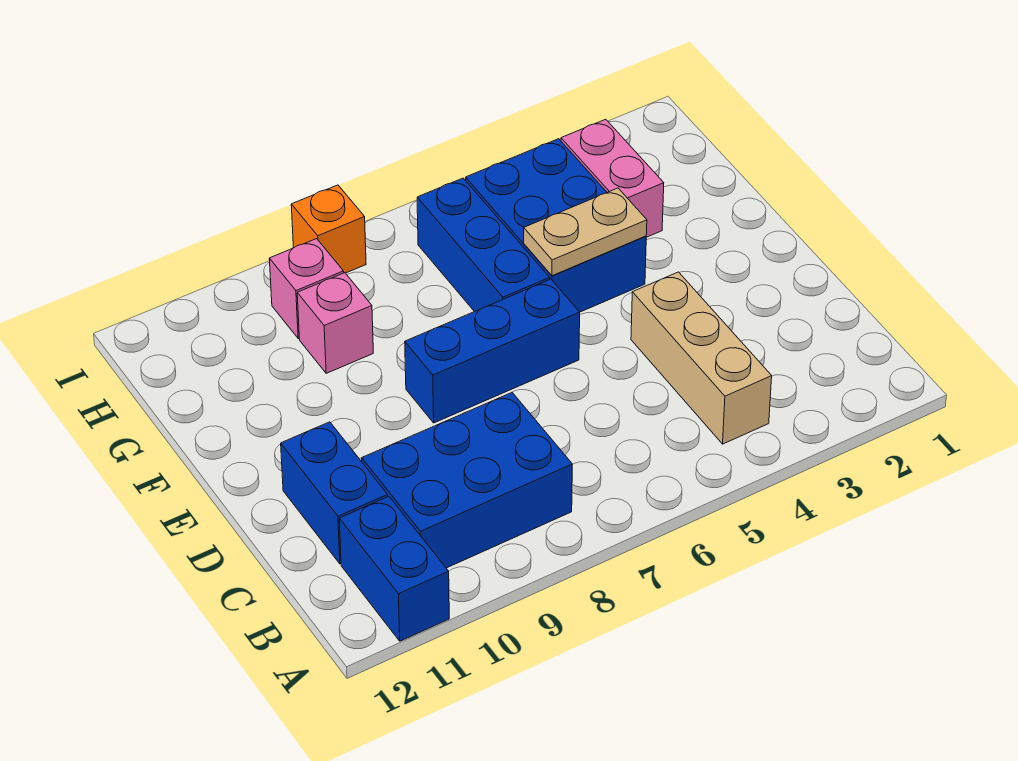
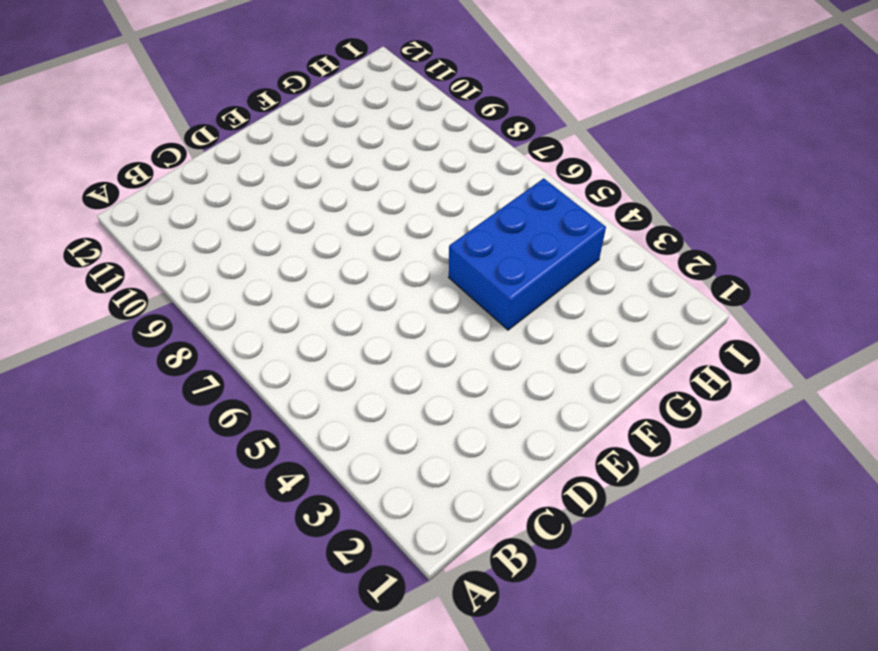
none -> blue 1x2 brick [339,497,449,641]
none -> tan 1x3 brick [631,272,772,444]
none -> blue 2x3 brick [362,393,572,568]

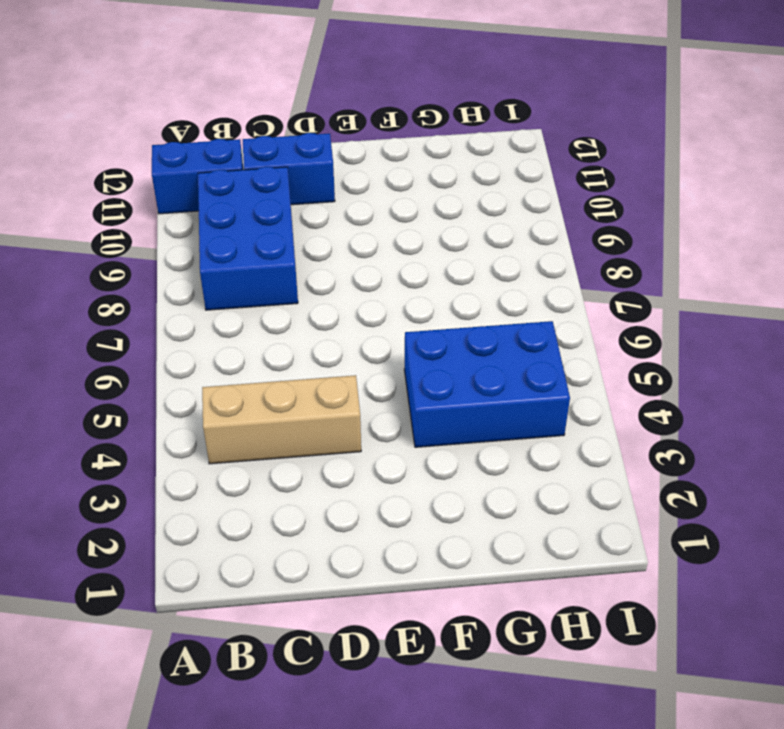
none -> blue 1x3 brick [405,279,580,423]
none -> blue 1x3 brick [417,178,550,312]
none -> pink 1x2 brick [561,119,664,237]

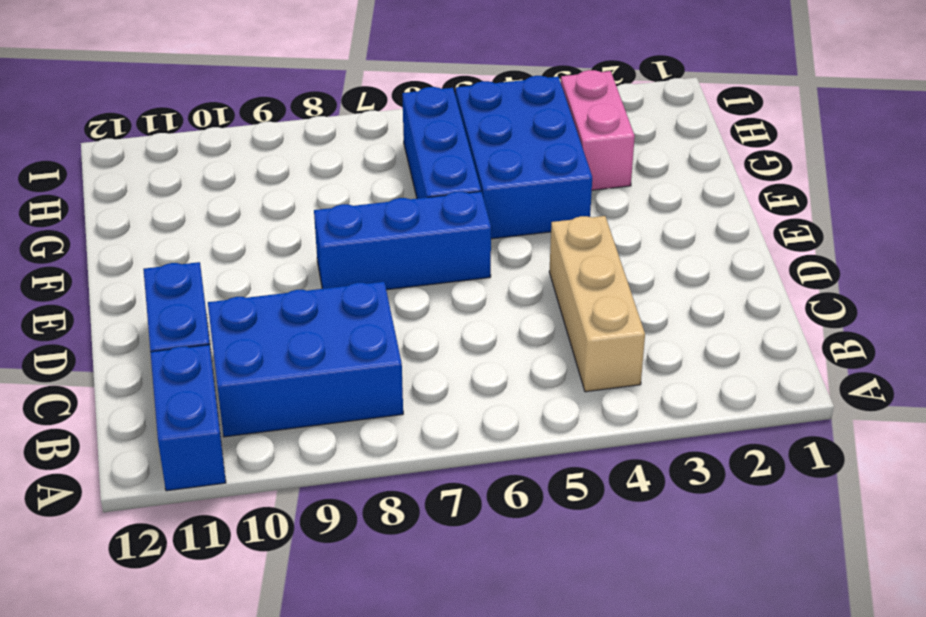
none -> pink 1x1 brick [297,273,373,373]
none -> pink 1x1 brick [269,239,344,338]
none -> orange 1x1 brick [291,185,366,273]

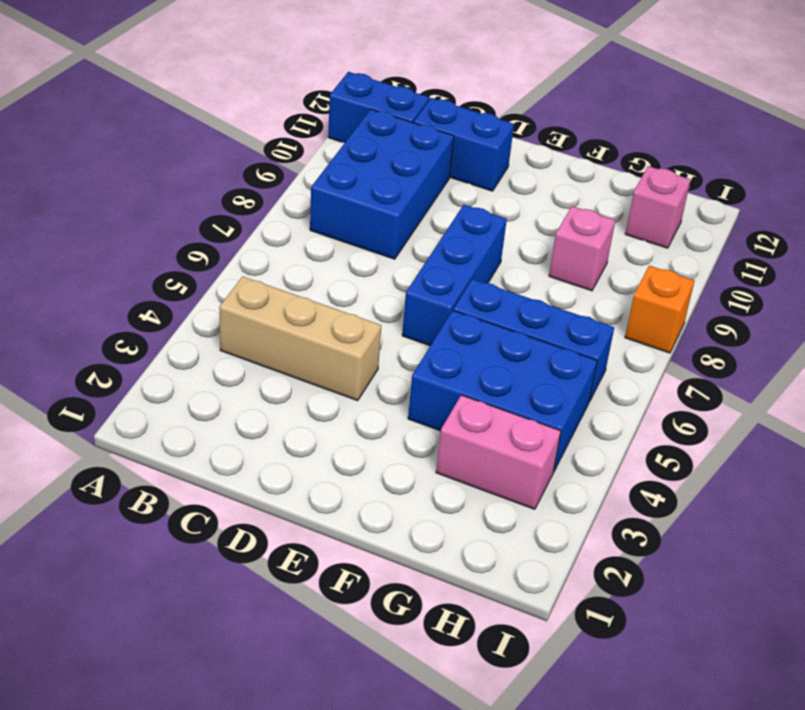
pink 1x1 brick [625,166,691,248] -> pink 1x1 brick moved to [269,239,344,338]
none -> tan 1x2 plate [524,188,647,276]

